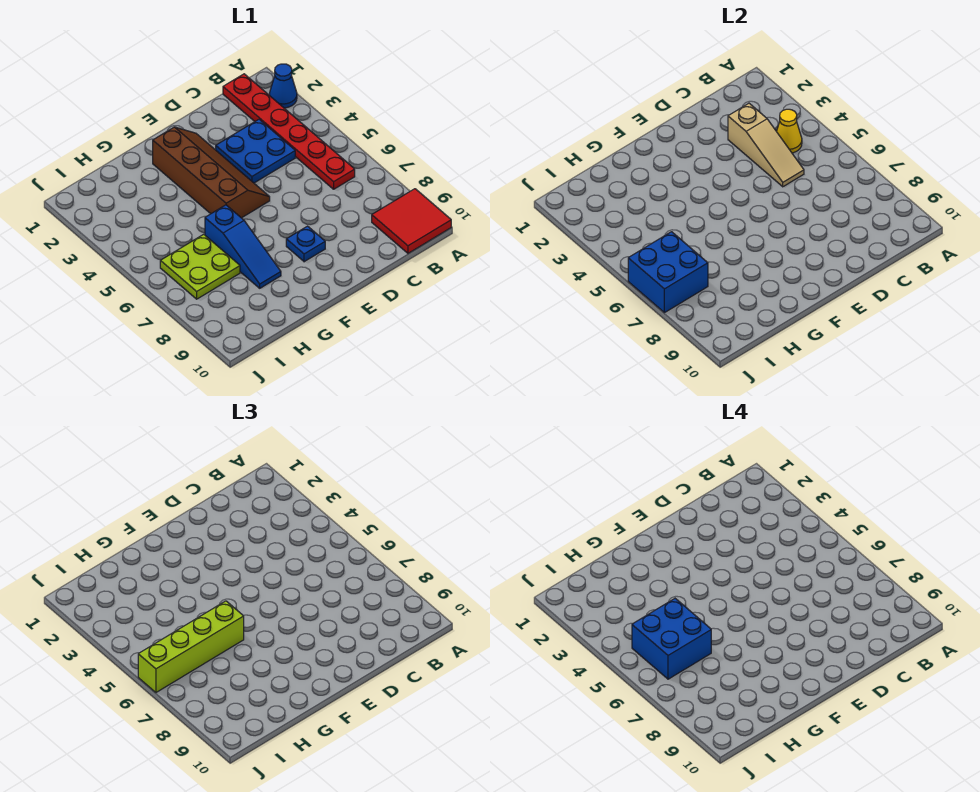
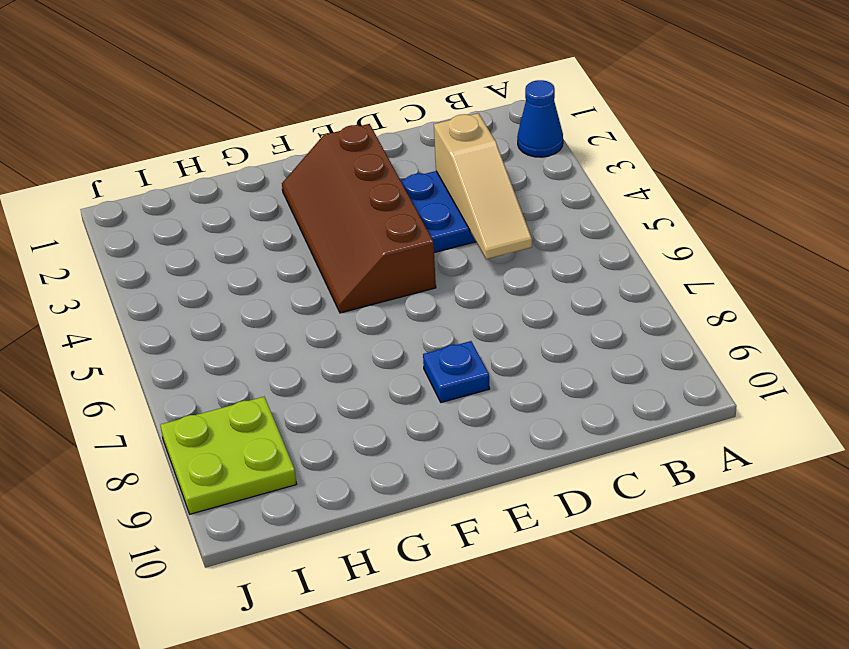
brown 2x4 slope [282,124,436,313] -> brown 2x4 slope turned to [153,127,270,218]
lime 2x2 plate [160,397,296,514] -> lime 2x2 plate moved to [160,234,240,299]
none -> red 2x2 tile [372,189,451,253]
none -> red 1x6 plate [223,74,355,189]
none -> blue 1x3 slope [205,205,281,288]

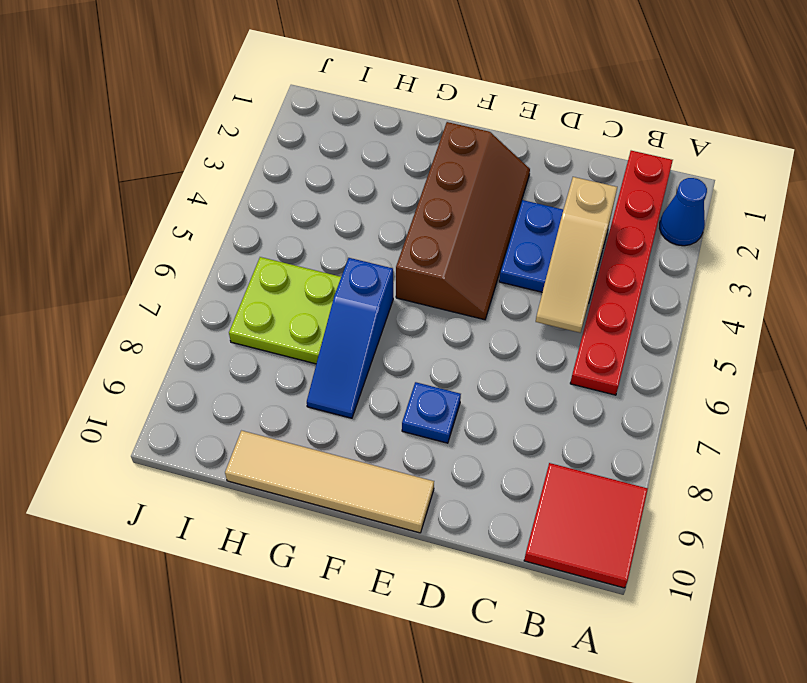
tan 1x4 tile [225,431,434,533] -> none
none -> yellow 1x1 cone [777,109,802,153]
none -> blue 2x2 brick [628,232,708,313]
none -> lime 1x4 brick [138,601,244,692]

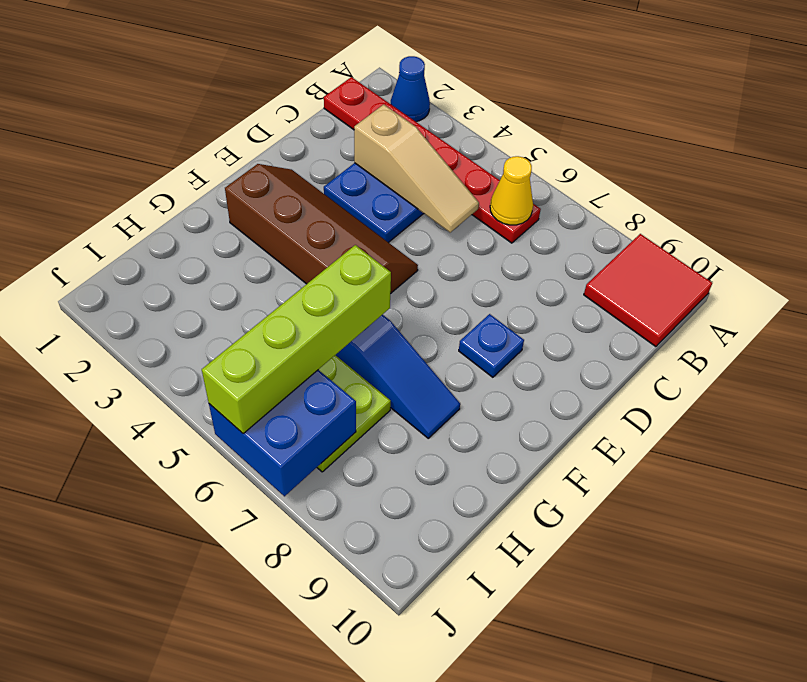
yellow 1x1 cone [490,156,533,225] -> yellow 1x1 cone moved to [777,109,802,153]
none -> blue 2x2 brick [632,598,711,679]

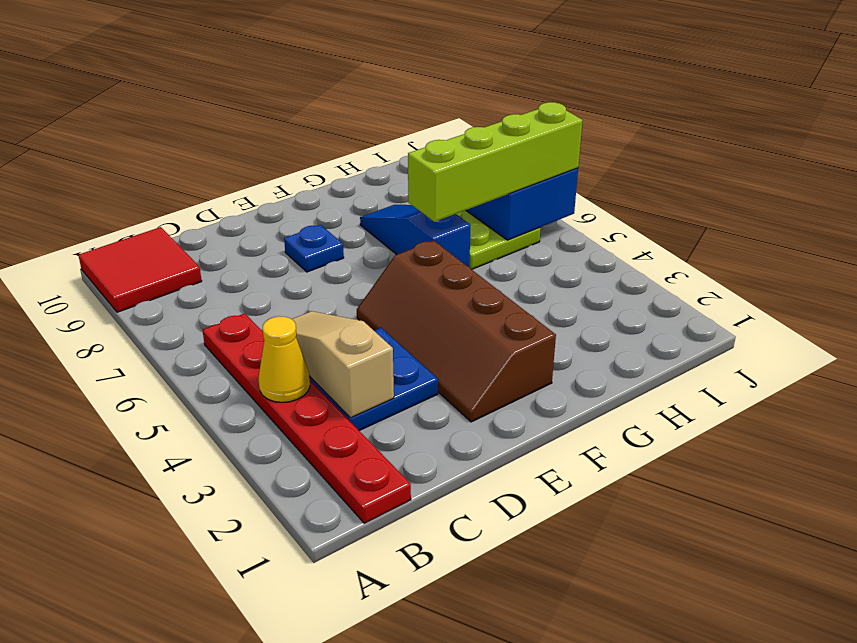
none -> blue 1x1 cone [269,64,297,108]
none -> blue 2x2 brick [632,598,711,679]

